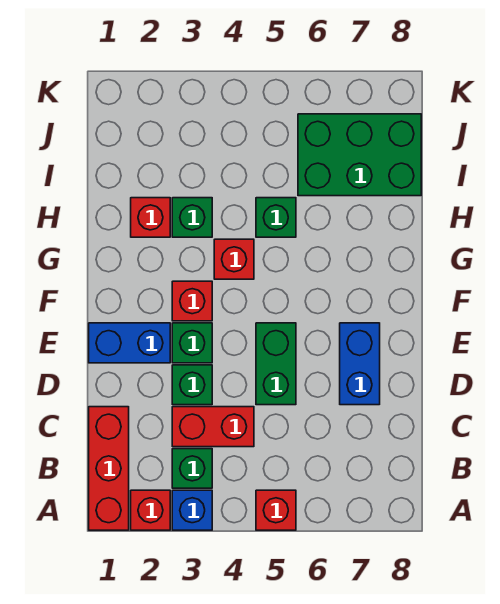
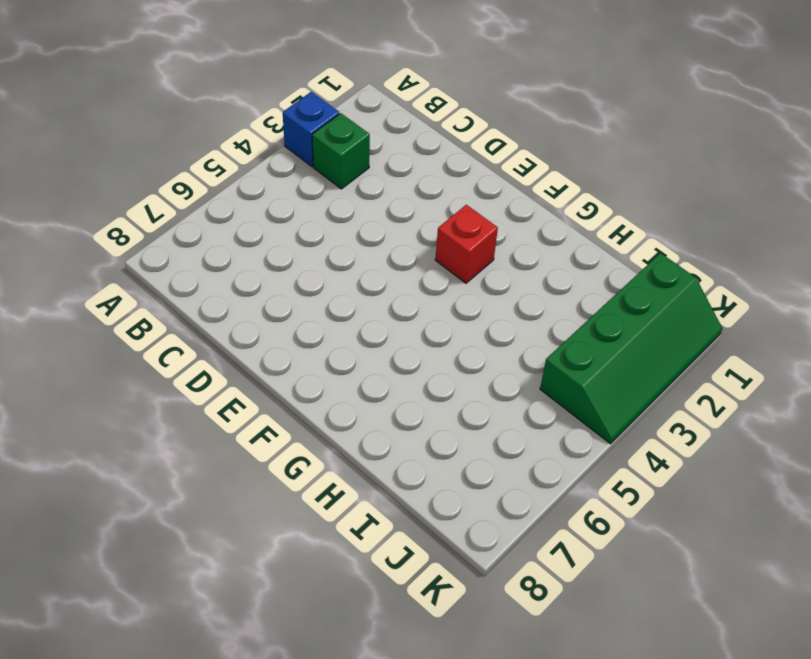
green 2x4 slope [540,253,722,444] -> none
none -> red 1x3 brick [89,407,129,530]
none -> red 1x1 brick [131,490,170,530]
none -> red 1x1 brick [256,490,296,530]

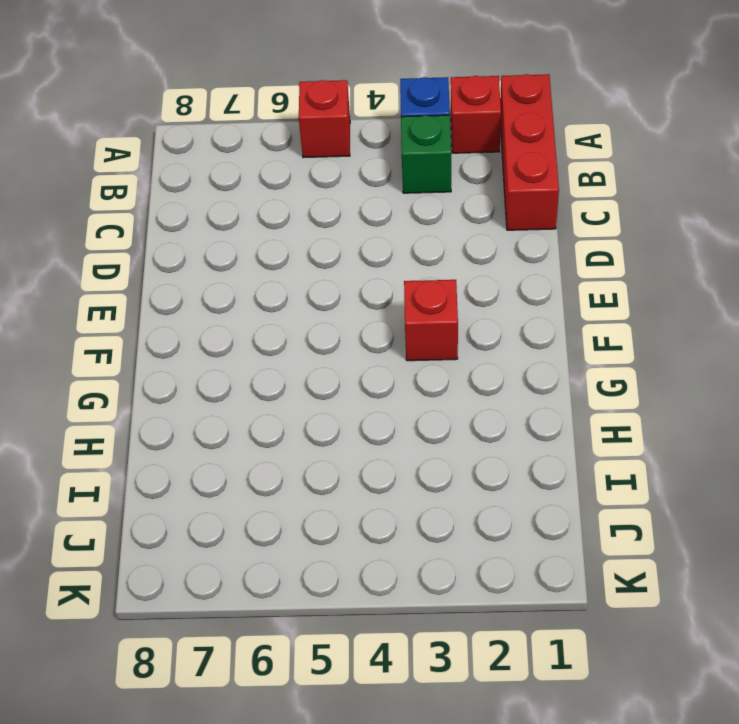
none -> red 1x2 brick [172,407,254,447]
none -> green 1x1 brick [172,365,212,405]
none -> green 1x2 brick [256,323,296,405]

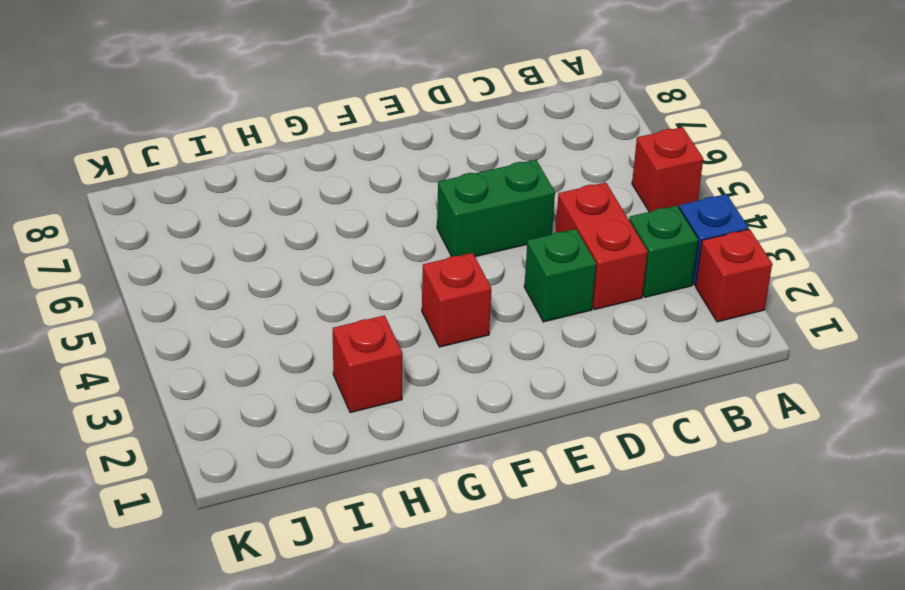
none -> red 1x3 brick [89,407,129,530]
none -> blue 1x2 brick [340,323,380,405]
none -> blue 1x2 brick [89,323,170,363]

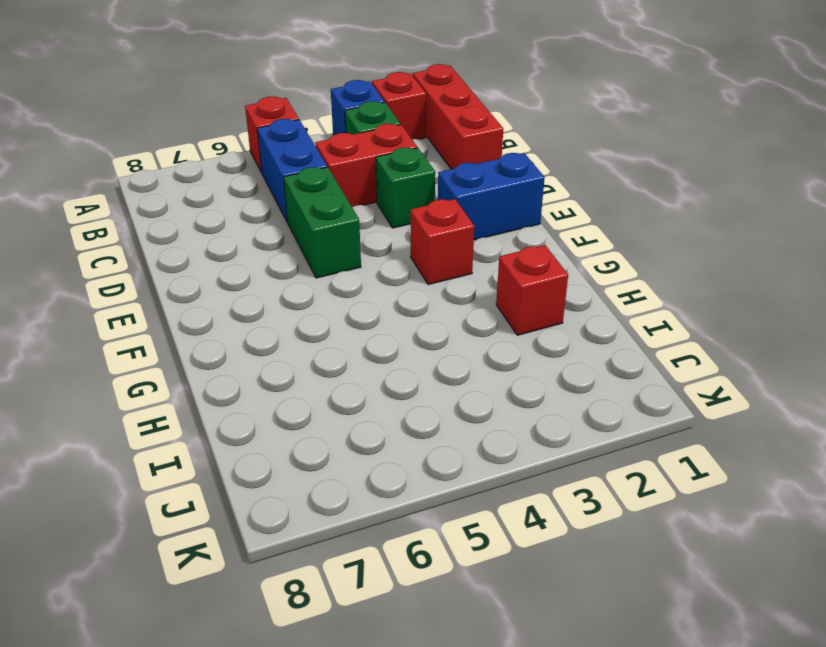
blue 1x2 brick [257,119,327,222] -> blue 1x2 brick moved to [340,323,380,405]
none -> green 1x1 brick [172,323,212,363]
none -> red 1x1 brick [214,239,254,279]
none -> green 1x1 brick [172,198,212,237]

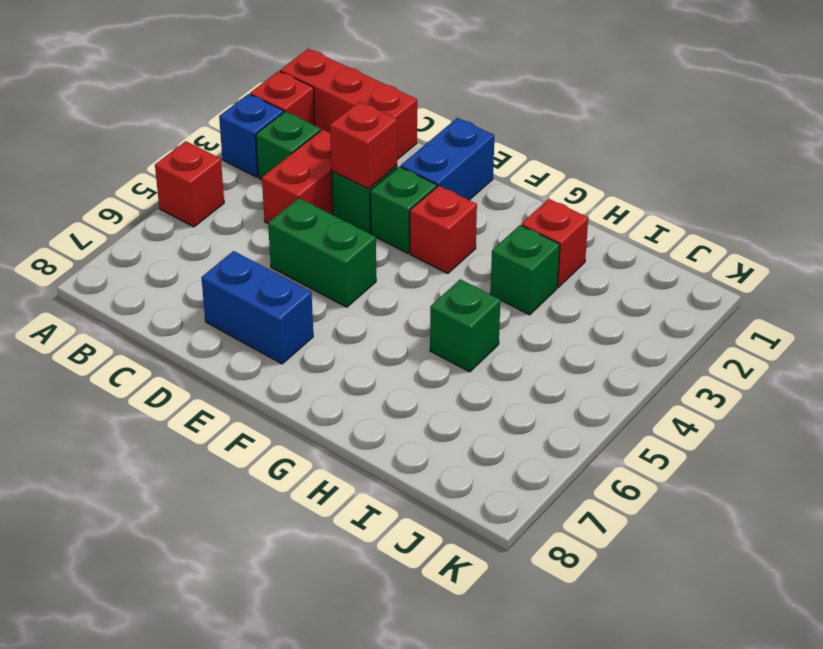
red 1x1 brick [330,101,397,189] -> red 1x1 brick moved to [214,239,254,279]
none -> green 2x3 brick [298,114,421,196]

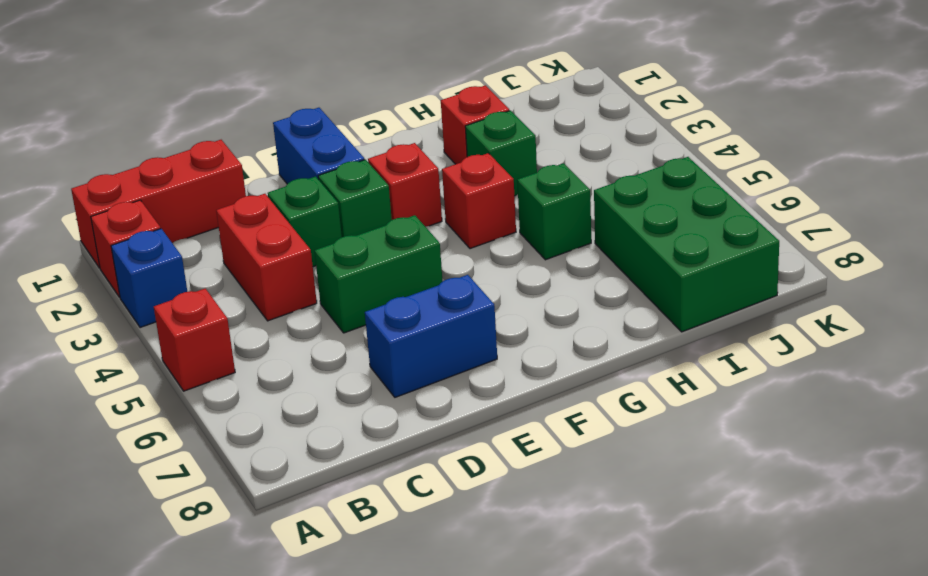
none -> green 1x1 brick [172,449,212,488]

